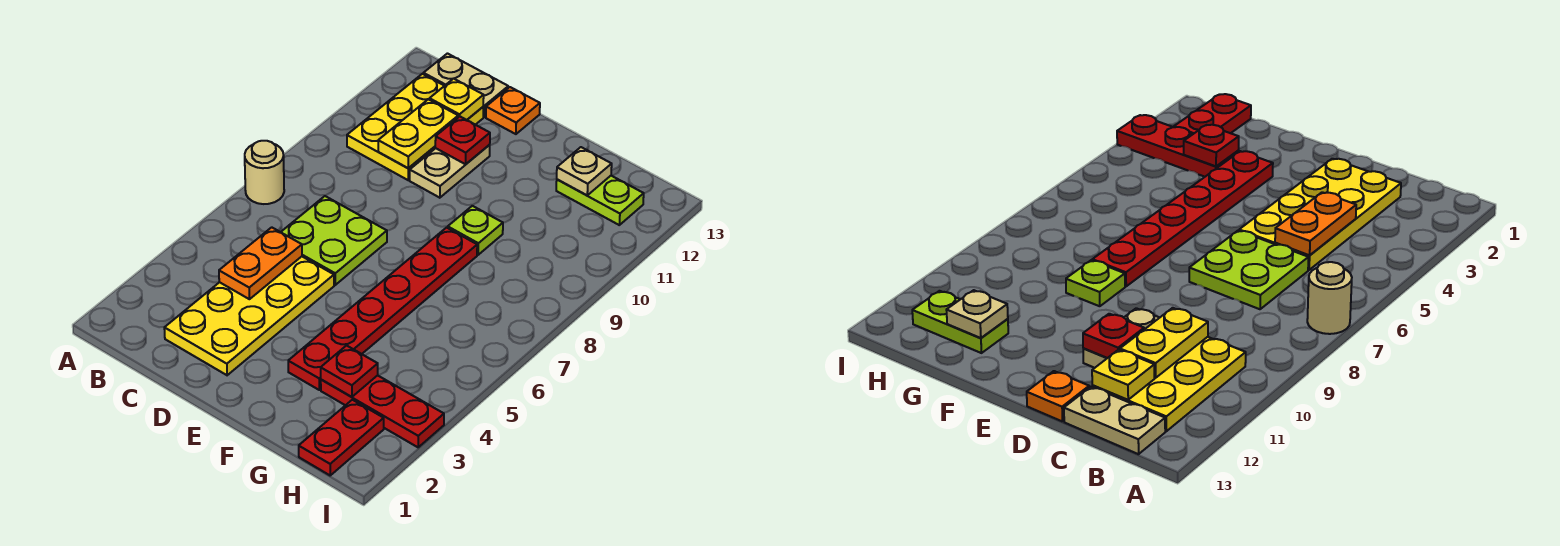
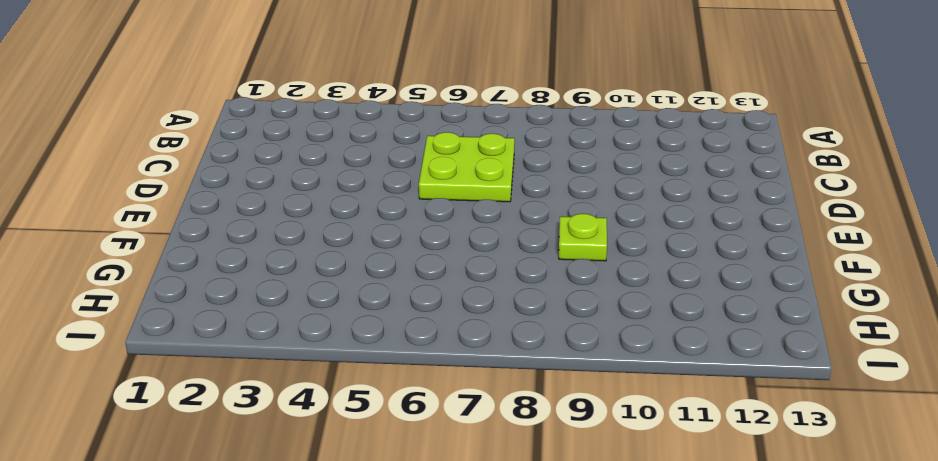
none -> tan 1x1 round brick [245,141,284,204]
none -> yellow 2x3 plate [347,74,483,180]
none -> tan 1x2 plate [423,54,508,117]

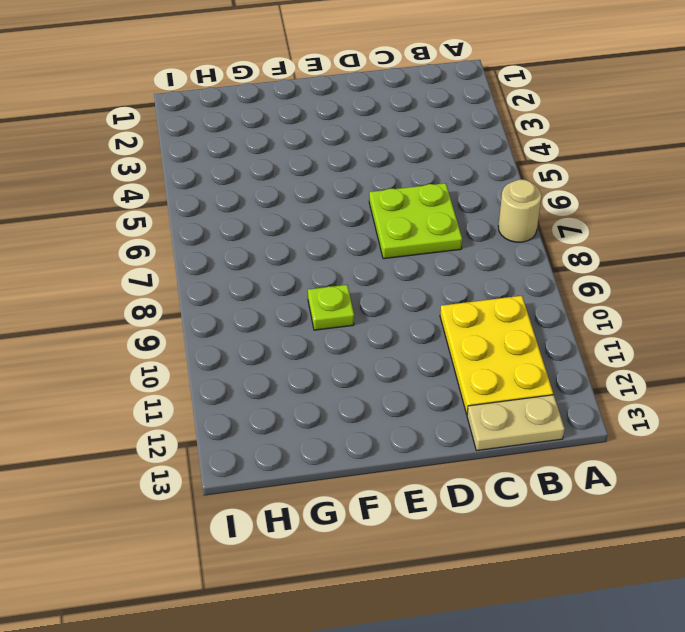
none -> yellow 2x4 plate [164,257,334,375]
none -> tan 1x2 plate [410,145,490,198]
none -> orange 1x1 plate [486,87,540,134]

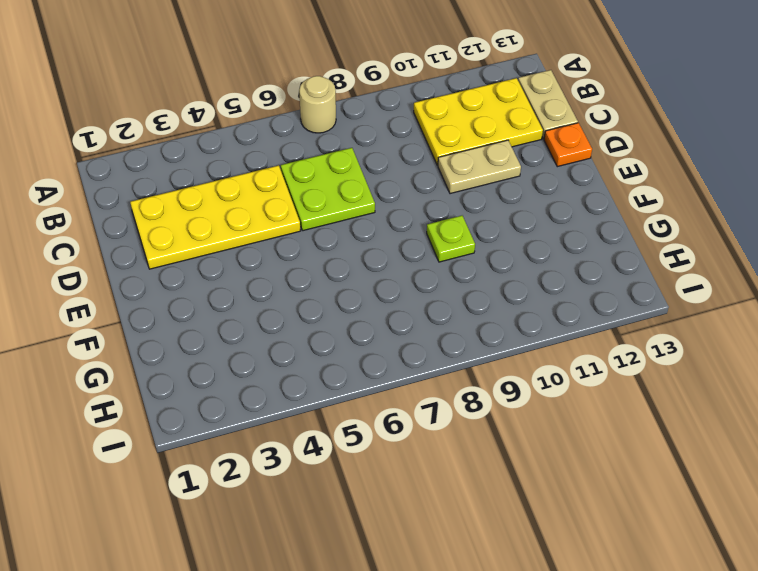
none -> red 1x6 plate [288,228,477,390]
none -> red 1x3 plate [321,375,444,447]
none -> lime 1x2 plate [556,176,644,225]

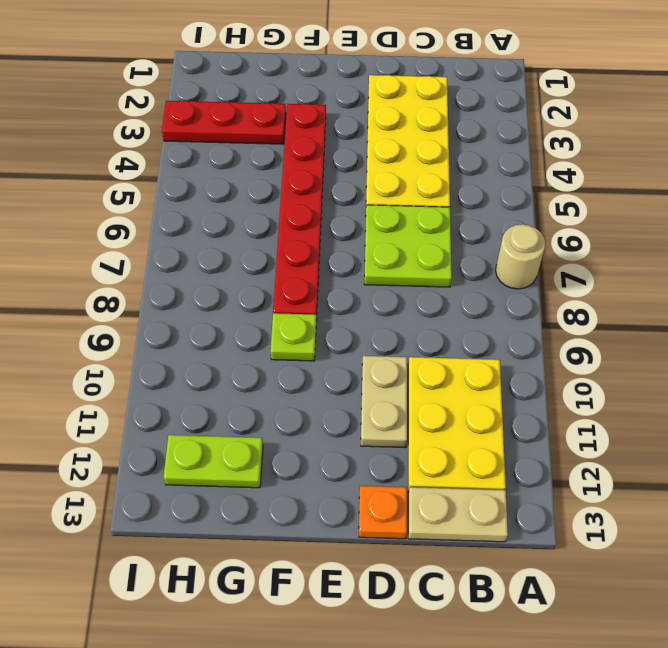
none -> red 1x2 plate [299,400,384,475]
none -> orange 1x2 plate [219,227,302,299]
none -> yellow 1x2 plate [378,99,458,168]

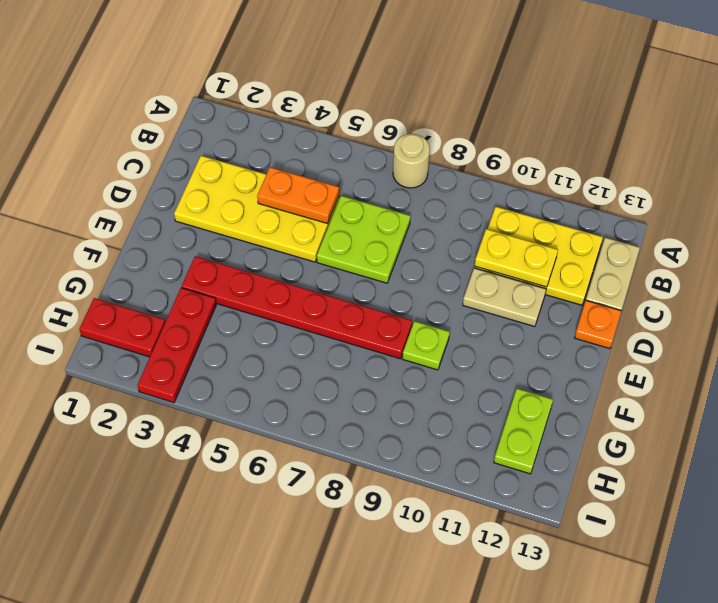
none -> yellow 1x1 plate [429,79,484,120]
none -> red 1x1 plate [435,116,490,164]
none -> red 1x1 plate [321,346,378,397]

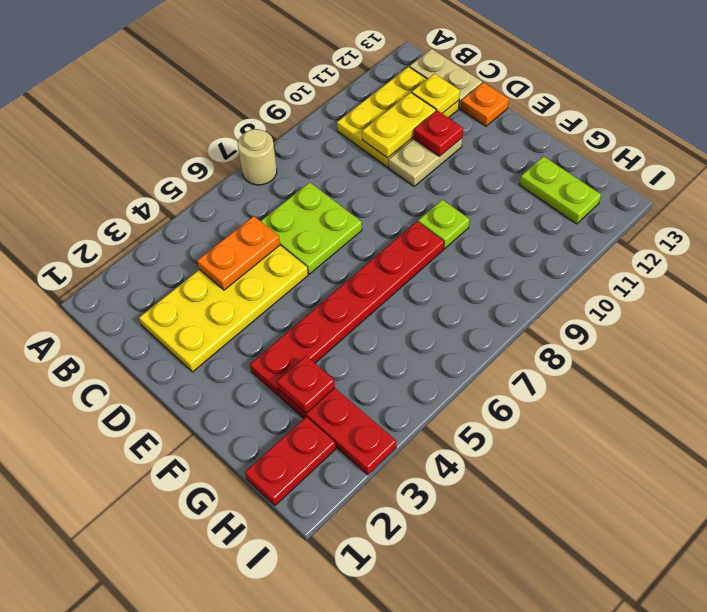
none -> tan 1x1 plate [557,147,612,195]

